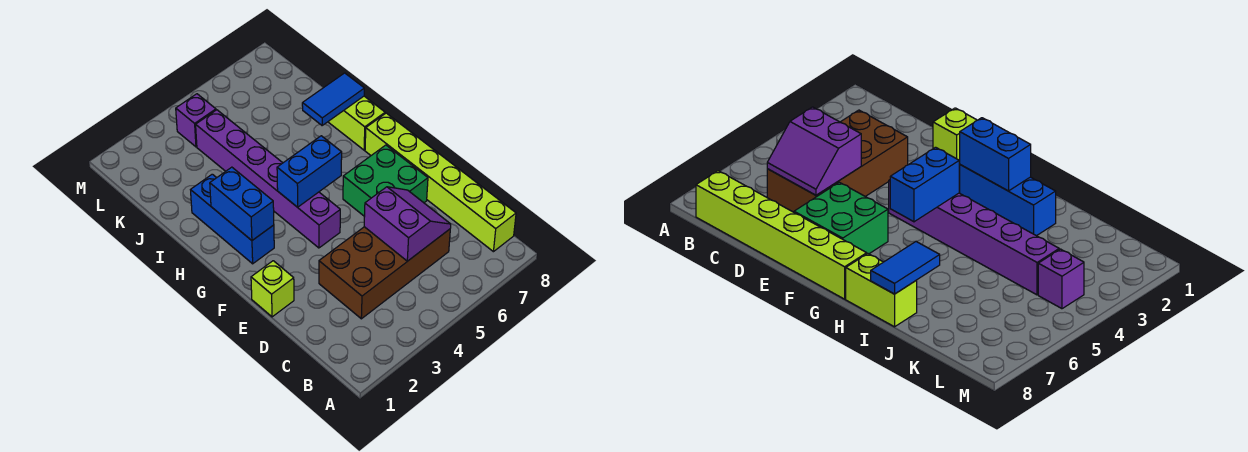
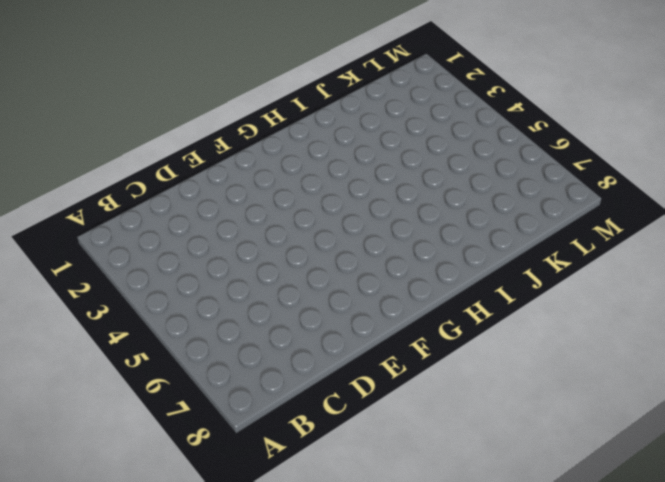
none -> lime 1x6 brick [365,113,516,252]
none -> brown 2x4 brick [319,227,450,319]
none -> lime 1x1 brick [251,261,294,317]

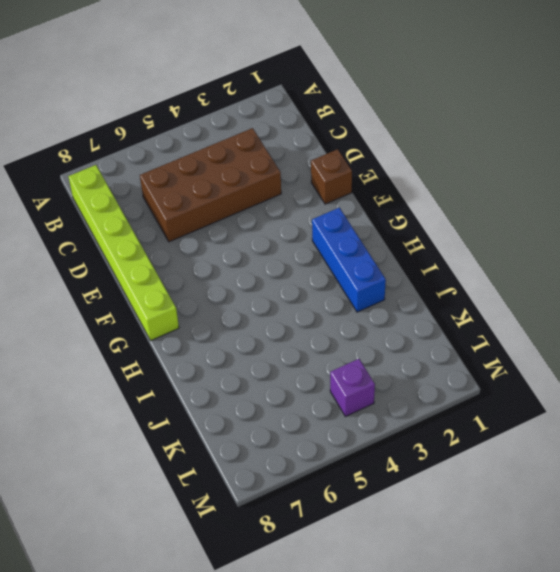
brown 1x1 brick [311,149,352,204] -> lime 1x1 brick [251,261,294,317]
none -> green 2x2 brick [343,145,428,217]
none -> purple 1x6 brick [196,110,340,248]
none -> lime 1x2 brick [328,96,385,150]

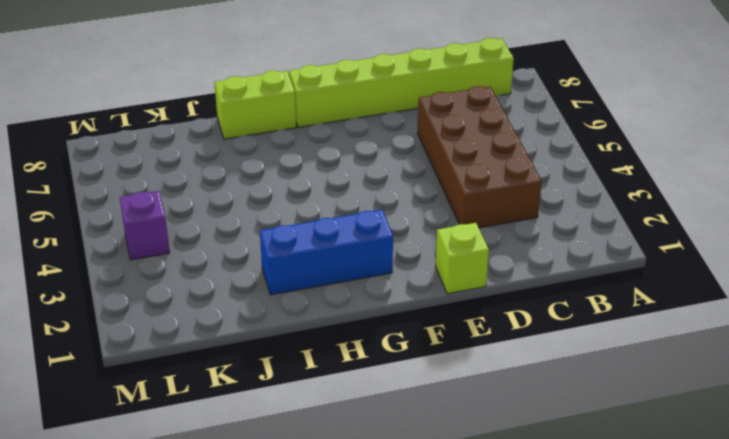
none -> green 2x2 brick [343,145,428,217]
none -> purple 1x6 brick [196,110,340,248]
none -> purple 2x2 slope [364,187,451,261]

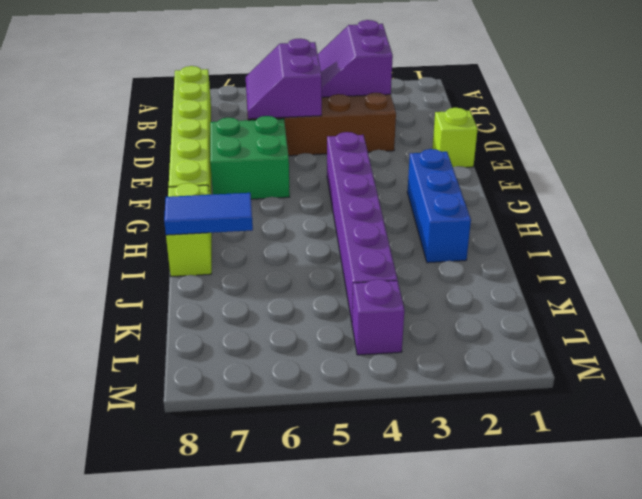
purple 2x2 slope [318,20,393,97] -> none
none -> blue 1x2 brick [210,167,274,240]
none -> blue 1x2 brick [277,136,342,207]

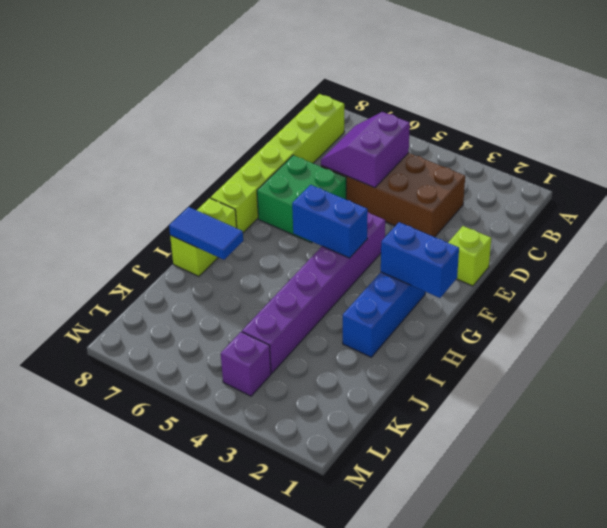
blue 1x2 brick [381,222,459,298] -> blue 1x2 brick turned to [210,167,274,240]

